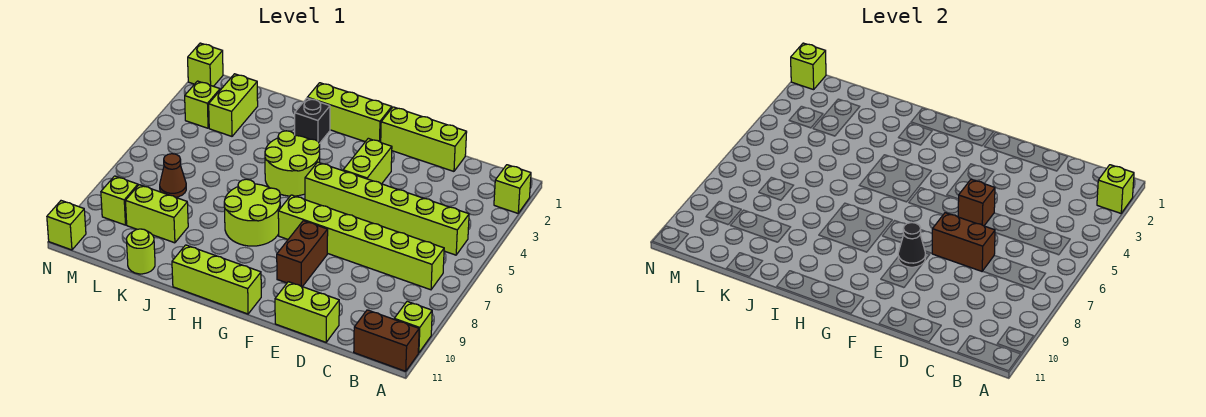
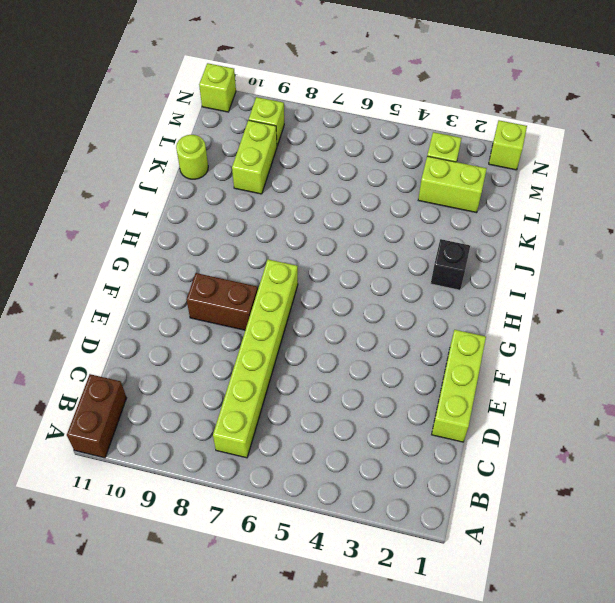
none -> lime 1x1 brick [494,165,531,213]
none -> lime 1x1 brick [394,301,432,353]
none -> lime 1x6 brick [305,162,469,255]

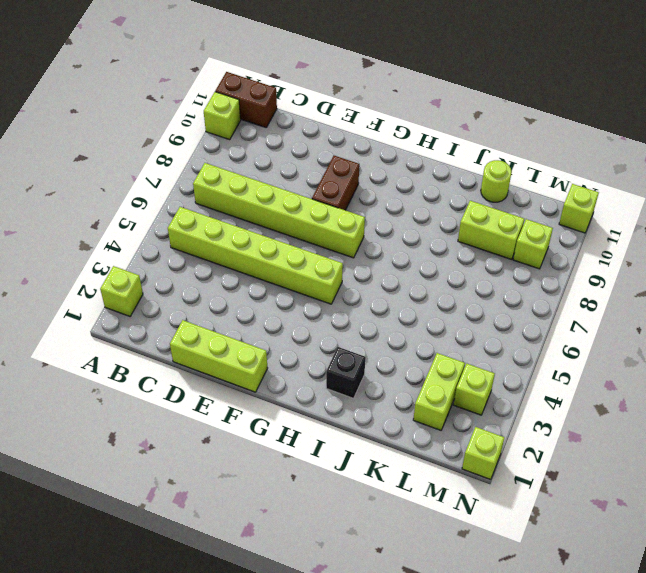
none -> lime 1x2 brick [275,282,339,342]
none -> lime 1x2 brick [343,138,392,184]
none -> lime 1x3 brick [307,83,392,142]

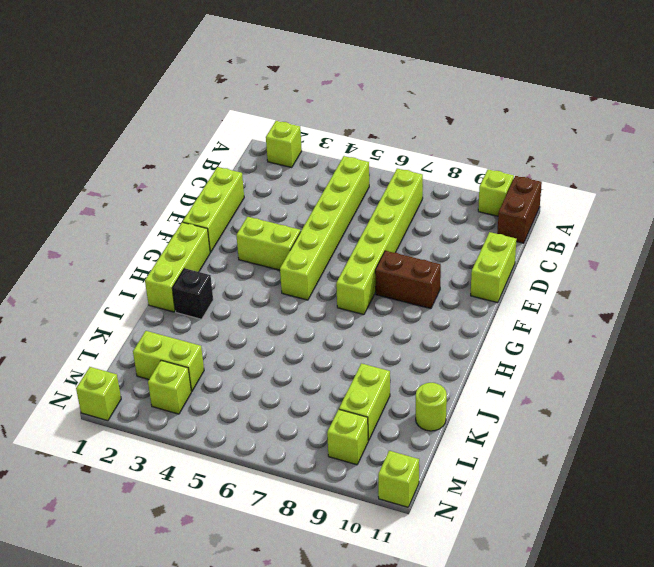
none -> lime 1x3 brick [172,245,261,314]
none -> lime 2x2 round brick [265,131,320,196]
none -> lime 2x2 round brick [224,179,280,246]

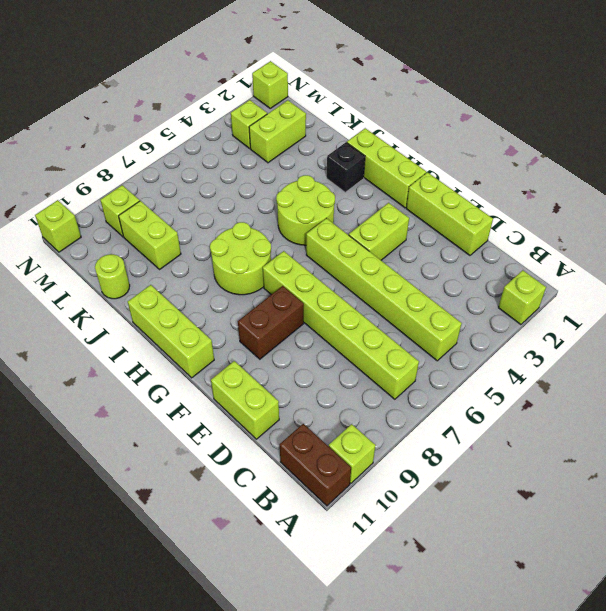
none -> brown 1x1 cone [160,154,186,197]
none -> lime 1x1 brick [1097,165,1134,213]
none -> brown 1x2 brick [932,213,995,271]

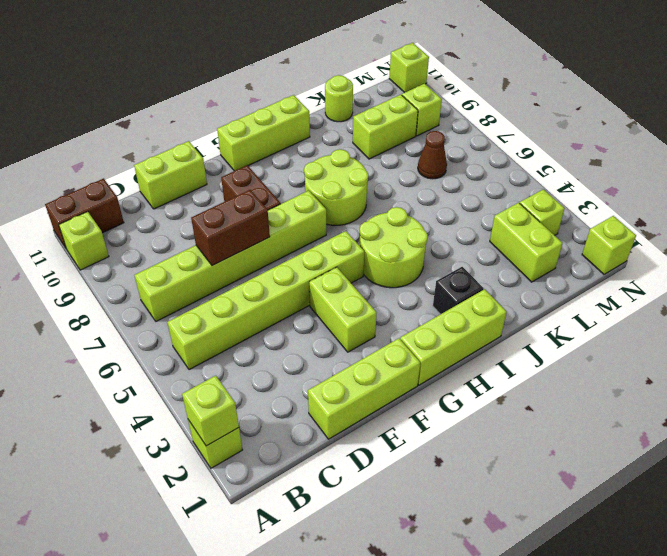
none -> brown 1x1 brick [958,179,995,226]
none -> black 1x1 cone [898,223,925,267]
none -> lime 1x1 brick [791,43,826,90]

